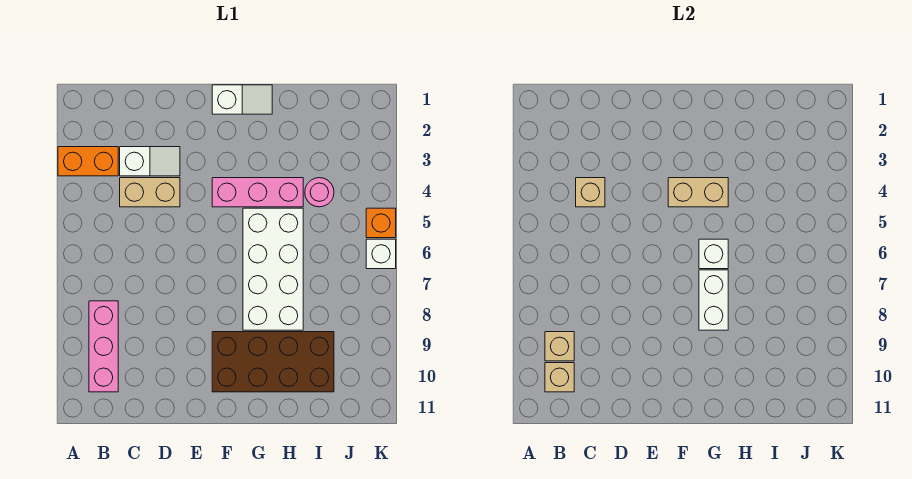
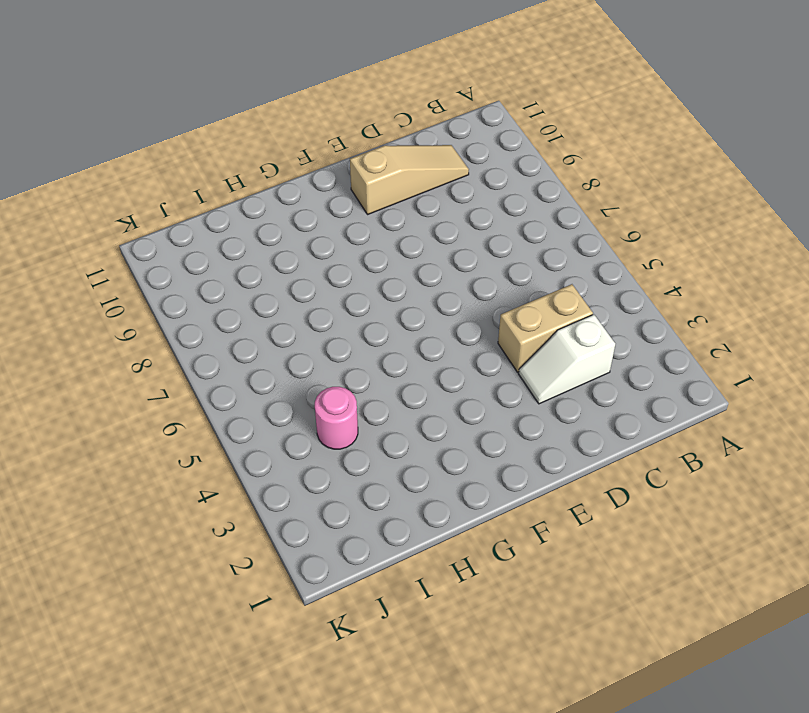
tan 1x3 slope [350,145,469,215] -> none
none -> orange 1x2 brick [58,147,118,176]
none -> pink 1x3 brick [89,301,118,392]
none -> white 1x2 slope [212,85,272,114]

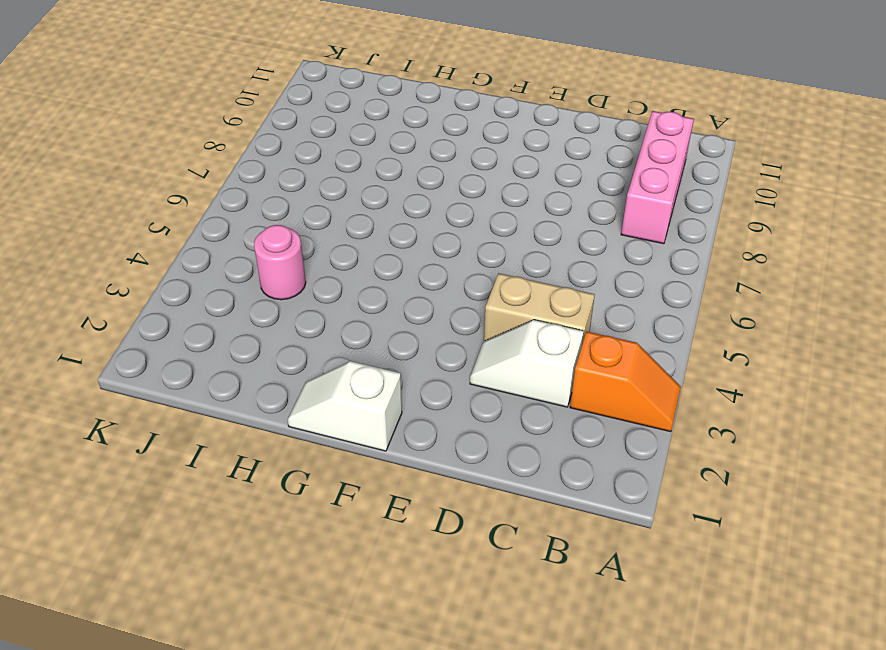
orange 1x2 slope [570,332,681,432] -> orange 1x2 brick [58,147,118,176]
none -> pink 1x3 brick [212,178,303,207]
none -> brown 2x4 brick [212,332,334,392]
none -> white 2x4 brick [243,208,303,330]

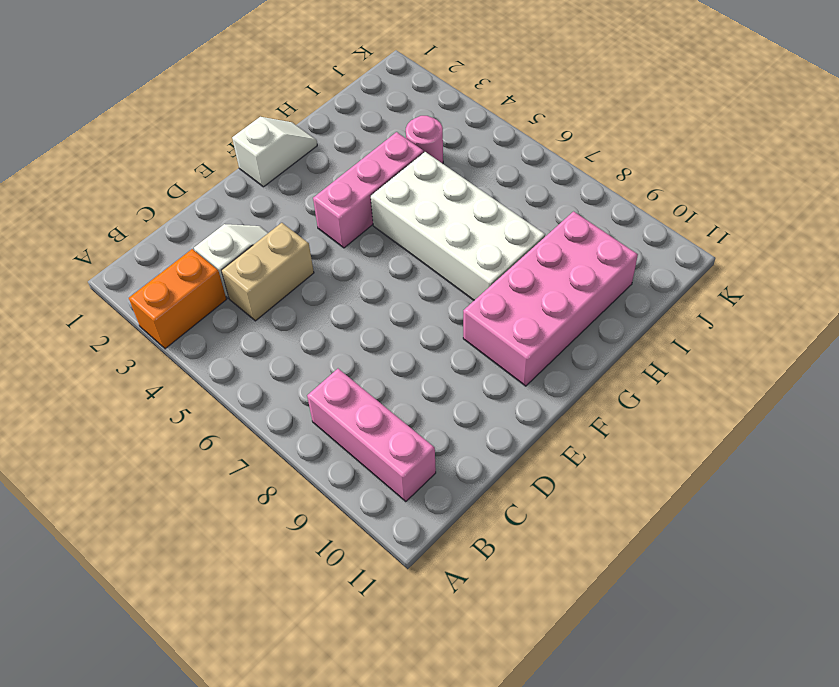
pink 2x4 brick [463,211,638,386] -> brown 2x4 brick [212,332,334,392]
none -> orange 1x1 brick [366,208,396,238]
none -> white 1x1 brick [366,239,396,269]
none -> tan 1x1 brick [545,332,574,361]

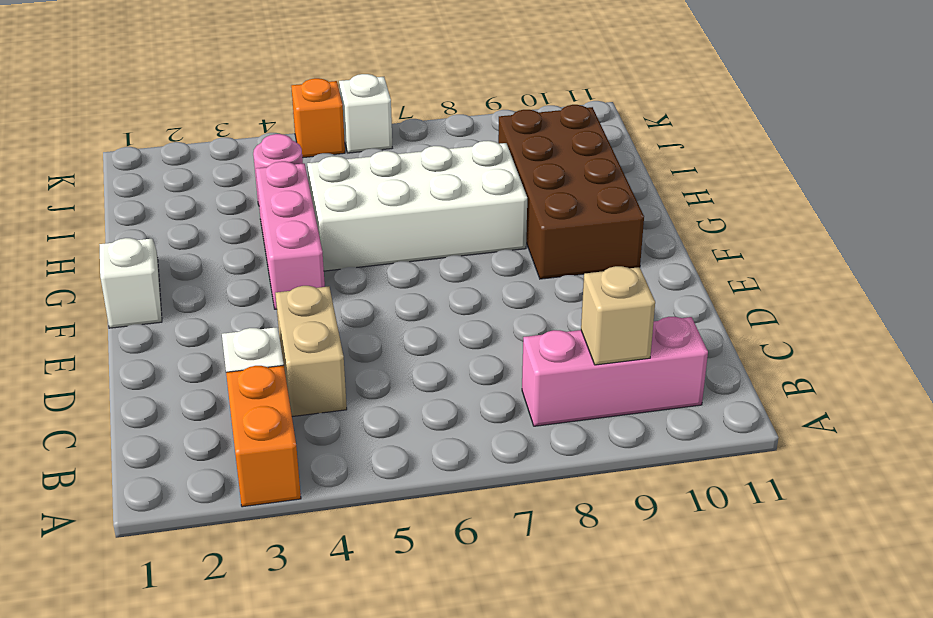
none -> tan 1x1 brick [545,363,574,392]
none -> tan 1x1 brick [576,178,605,207]
none -> tan 1x2 brick [668,178,728,207]

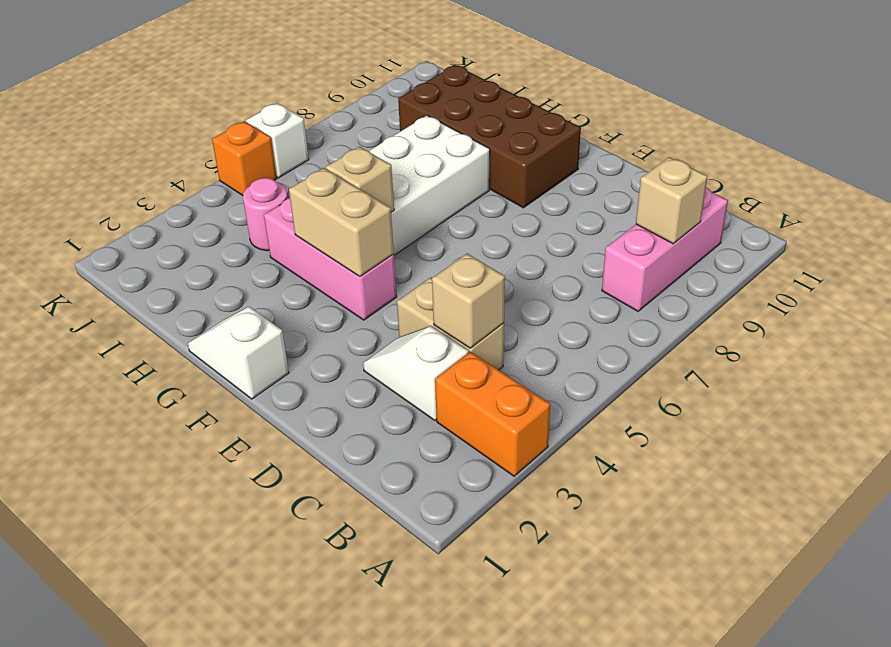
tan 1x1 brick [326,147,394,212] -> tan 1x1 brick moved to [545,363,574,392]
none -> white 1x1 brick [699,239,728,269]
none -> white 1x2 brick [699,270,728,330]

